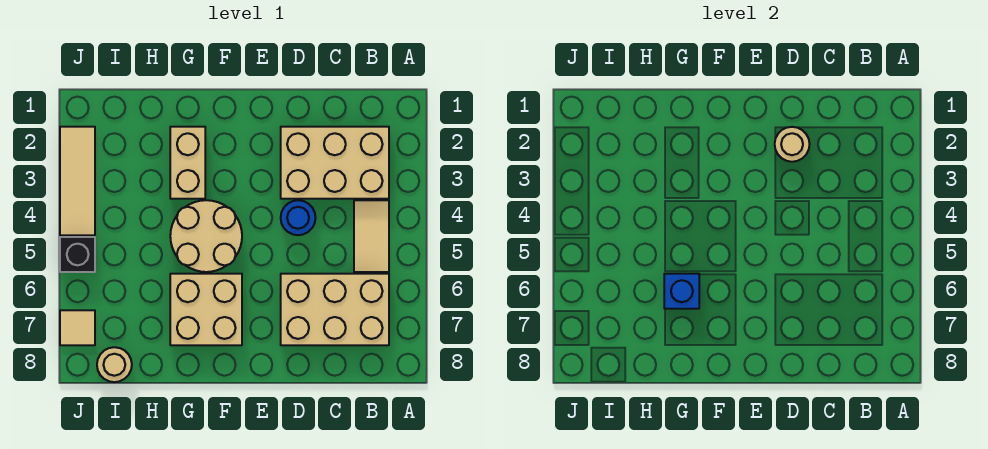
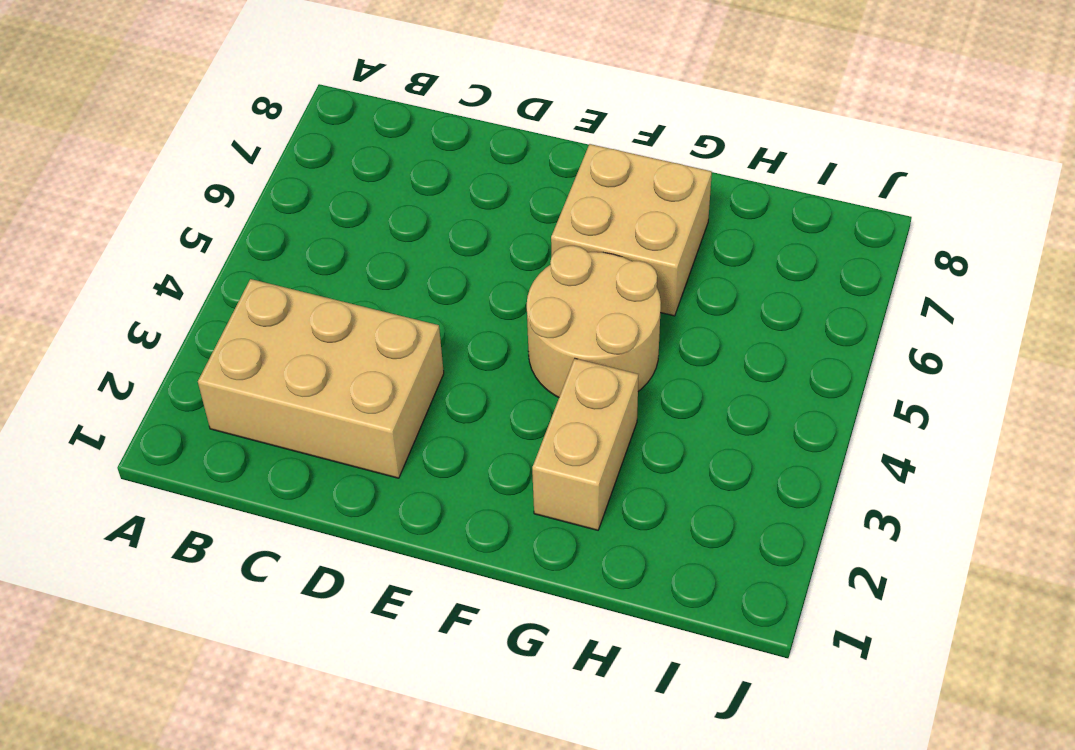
none -> tan 1x2 tile [354,200,389,272]
none -> tan 2x3 brick [281,274,389,345]
none -> blue 1x1 round brick [281,200,316,235]

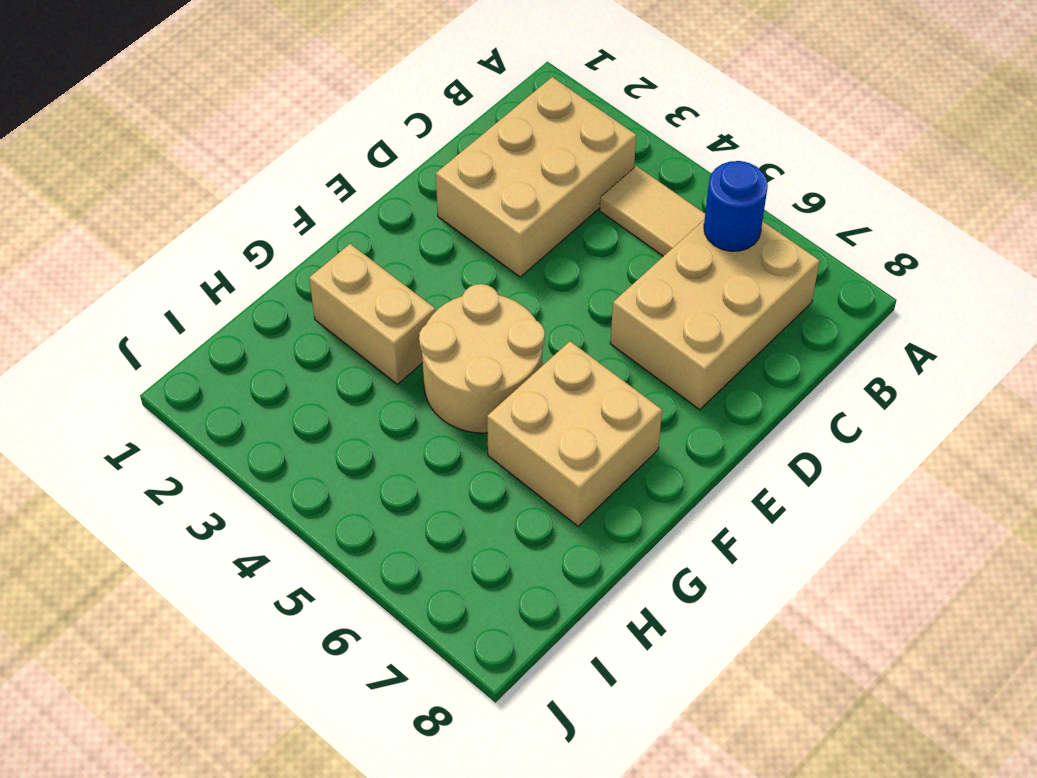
blue 1x1 round brick [704,161,768,251] -> blue 1x1 round brick moved to [281,200,316,235]
none -> tan 1x1 round brick [97,347,132,382]
none -> tan 1x3 tile [60,127,95,235]
none -> black 1x1 brick [60,237,95,272]

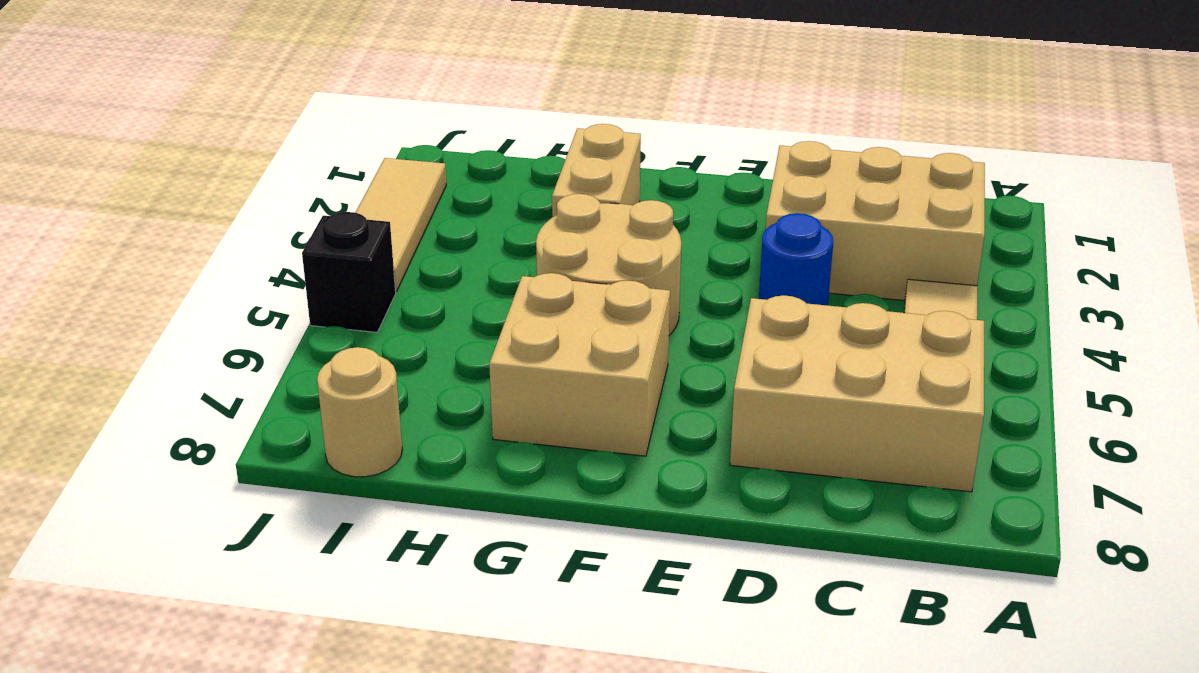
none -> tan 1x1 tile [60,310,95,345]
none -> tan 1x1 round brick [775,127,810,162]
none -> blue 1x1 brick [664,274,699,309]

